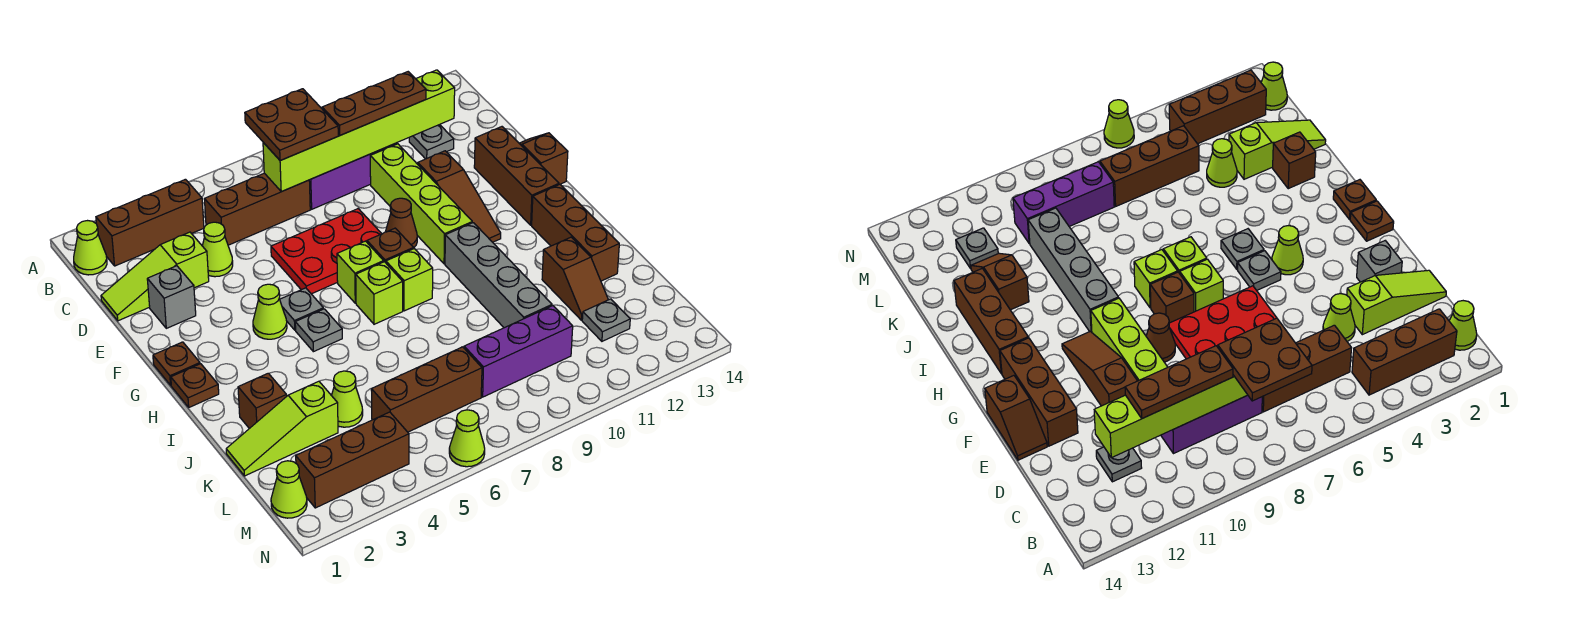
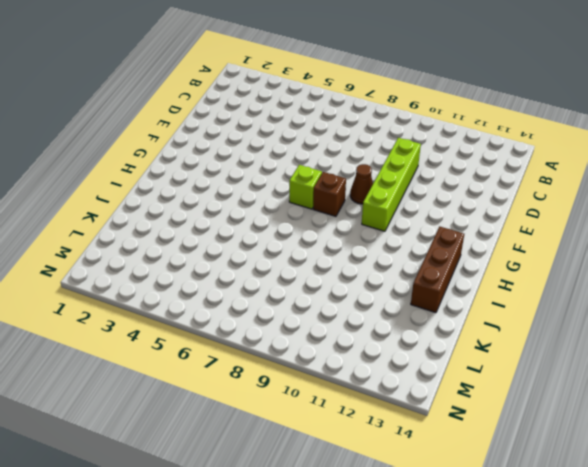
none -> lime 1x1 cone [74,221,107,275]
none -> brown 1x3 brick [96,179,204,266]
none -> brown 1x3 brick [204,173,310,245]
none -> purple 1x3 brick [309,143,397,209]

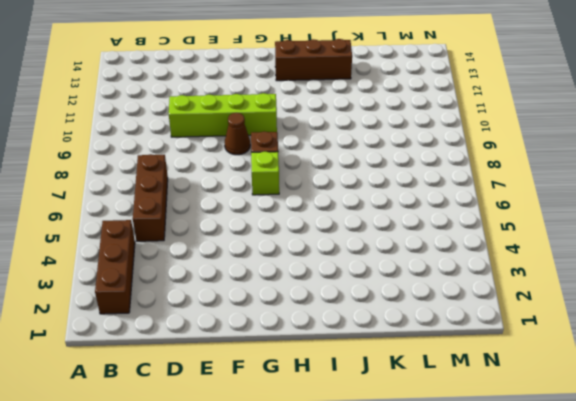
none -> lime 1x1 cone [74,221,107,275]
none -> purple 1x3 brick [309,143,397,209]
none -> grey 1x1 plate [409,125,454,159]
none -> lime 1x3 slope [101,232,209,321]

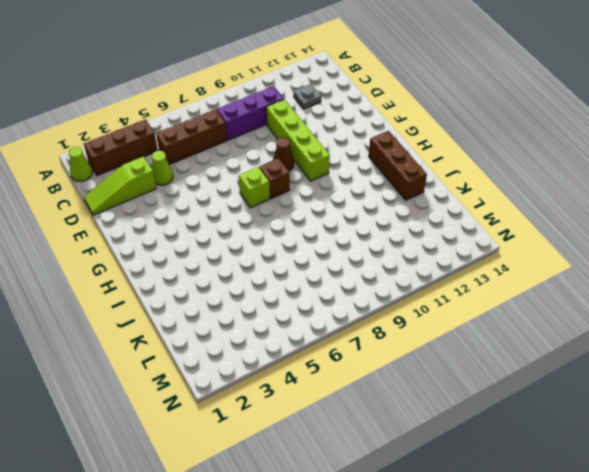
none -> grey 1x1 brick [147,266,196,328]
none -> red 2x3 plate [271,209,382,294]
none -> brown 1x3 slope [418,151,501,242]
none -> brown 1x3 brick [474,127,559,225]

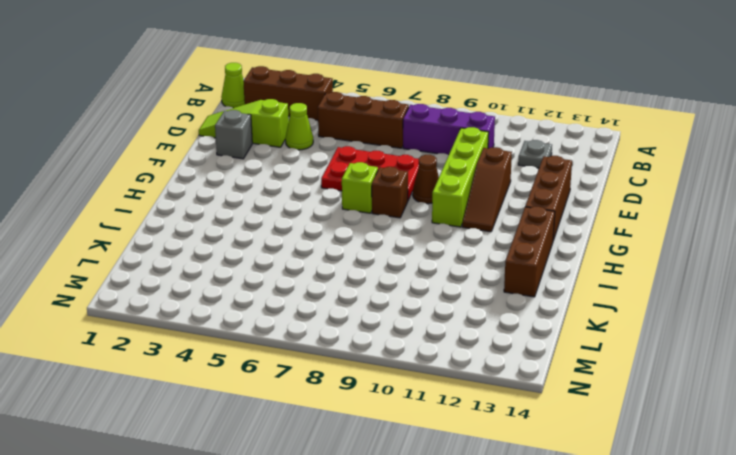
none -> brown 1x2 slope [519,133,568,184]
none -> brown 1x1 plate [153,342,200,385]
none -> lime 1x1 cone [253,284,287,339]
none -> grey 1x1 plate [280,288,323,330]

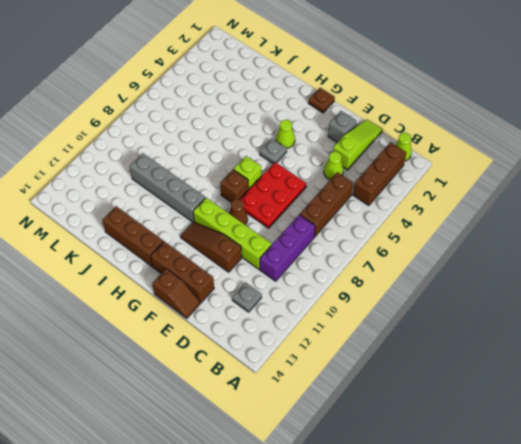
none -> brown 1x1 plate [171,364,219,407]
none -> grey 1x1 plate [295,309,342,352]
none -> lime 1x1 brick [356,262,403,324]
none -> lime 1x1 brick [386,249,433,311]

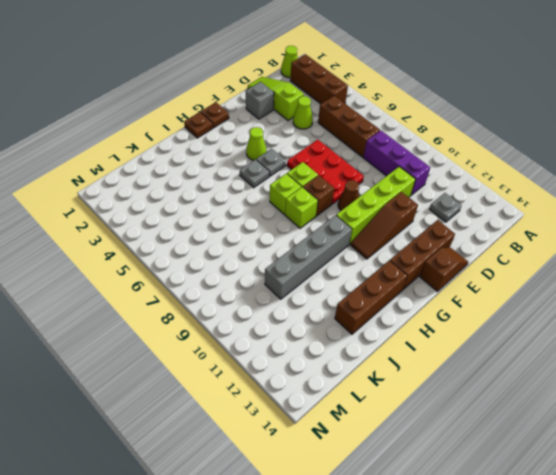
none -> brown 1x1 brick [238,373,287,429]
none -> brown 1x2 slope [542,237,608,320]
none -> lime 1x3 slope [226,381,338,476]
none -> lime 1x1 cone [332,371,363,427]

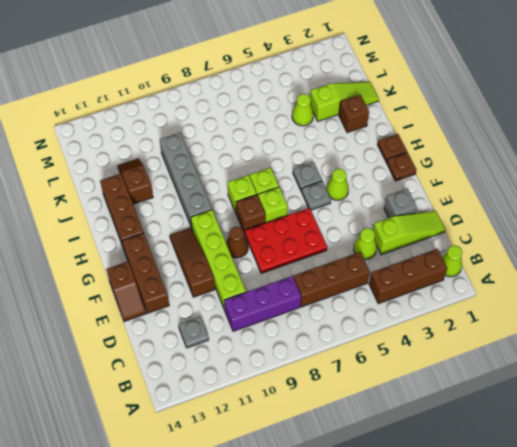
none -> brown 1x3 brick [371,347,482,432]
none -> purple 1x3 brick [464,306,573,397]
none -> grey 1x1 plate [582,299,630,341]
none -> lime 1x1 cone [271,461,307,518]

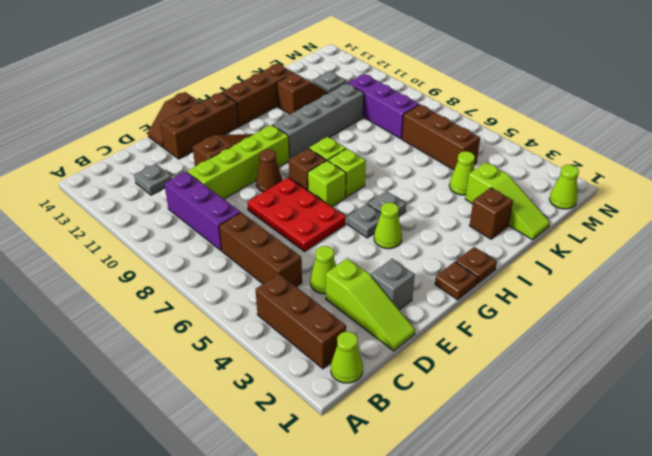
none -> brown 1x3 brick [296,412,409,508]
none -> lime 1x1 cone [449,410,485,467]
none -> lime 1x6 brick [263,70,455,192]
none -> brown 2x2 plate [245,89,338,161]

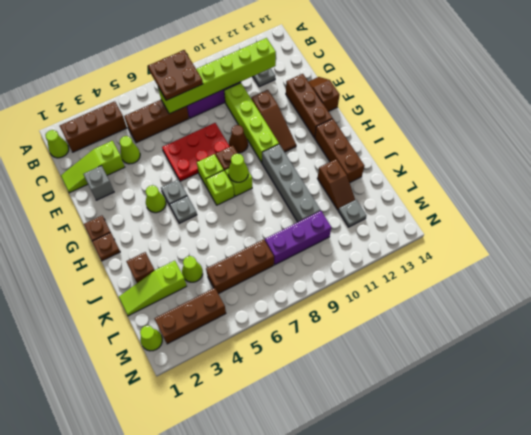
lime 1x1 cone [228,154,248,182] -> lime 1x1 cone moved to [449,410,485,467]
none -> brown 1x3 plate [322,72,426,135]

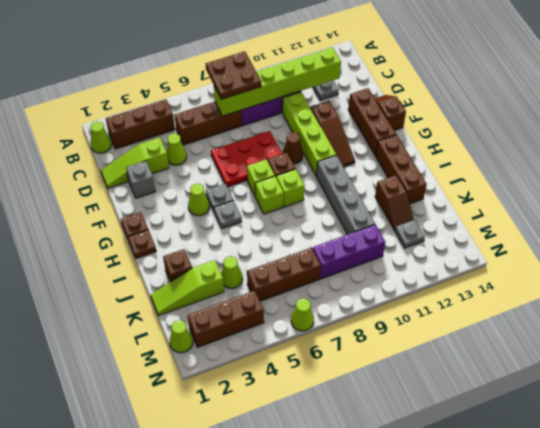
none -> brown 1x3 plate [322,72,426,135]

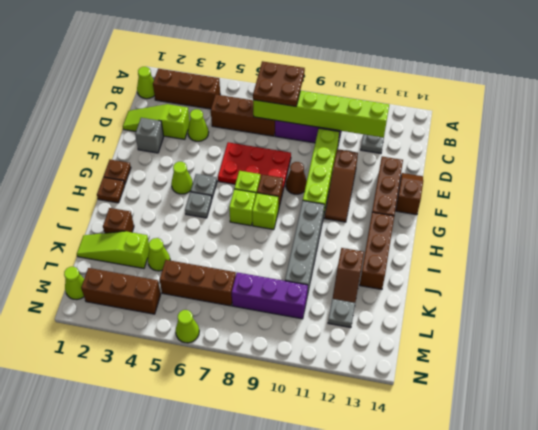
none -> brown 1x3 plate [322,72,426,135]

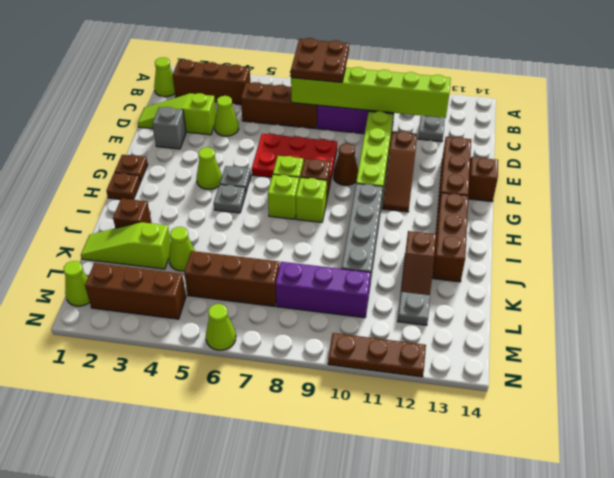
brown 1x3 plate [328,333,426,377] -> brown 1x3 plate moved to [322,72,426,135]

